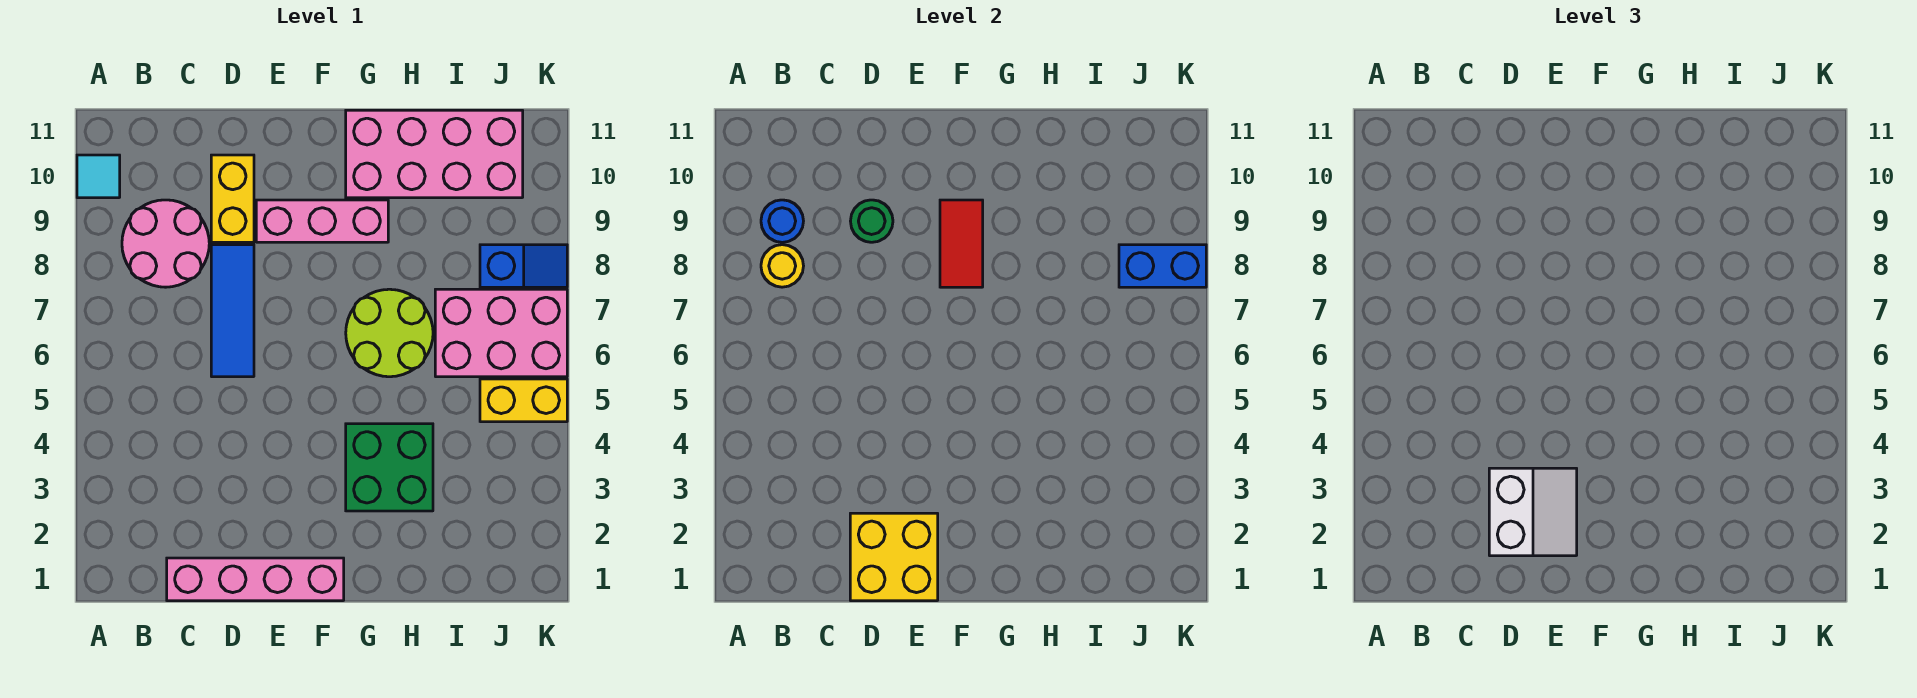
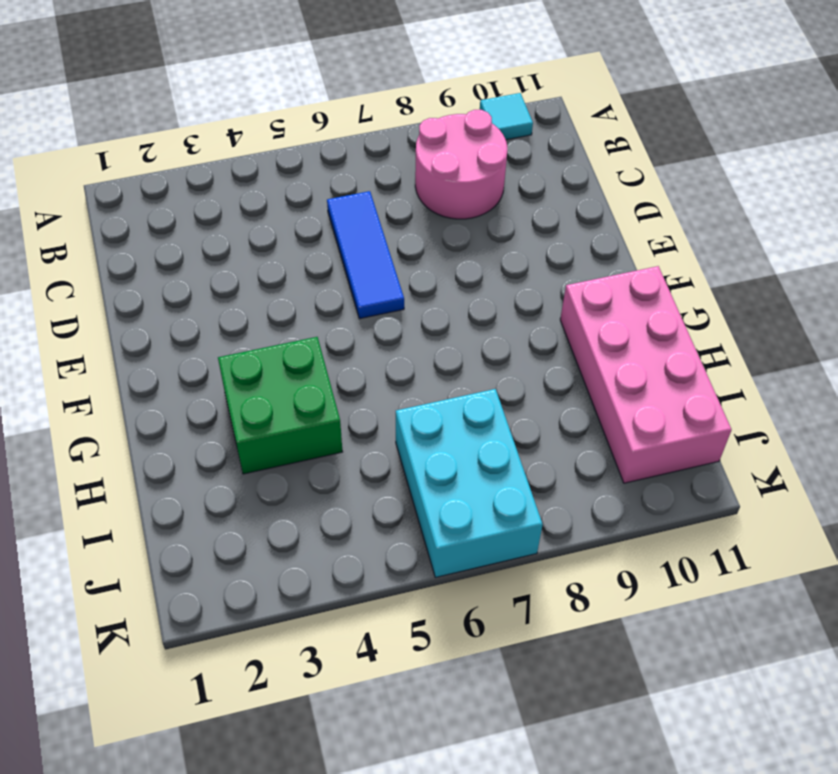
blue 1x3 tile [327,191,404,319] -> blue 1x3 tile turned to [211,245,254,377]
cyan 2x3 brick [396,389,543,577] -> pink 2x3 brick [435,289,567,377]
none -> pink 1x4 brick [167,558,344,601]
none -> yellow 1x2 brick [211,155,254,242]
none -> pink 1x3 brick [256,200,388,242]

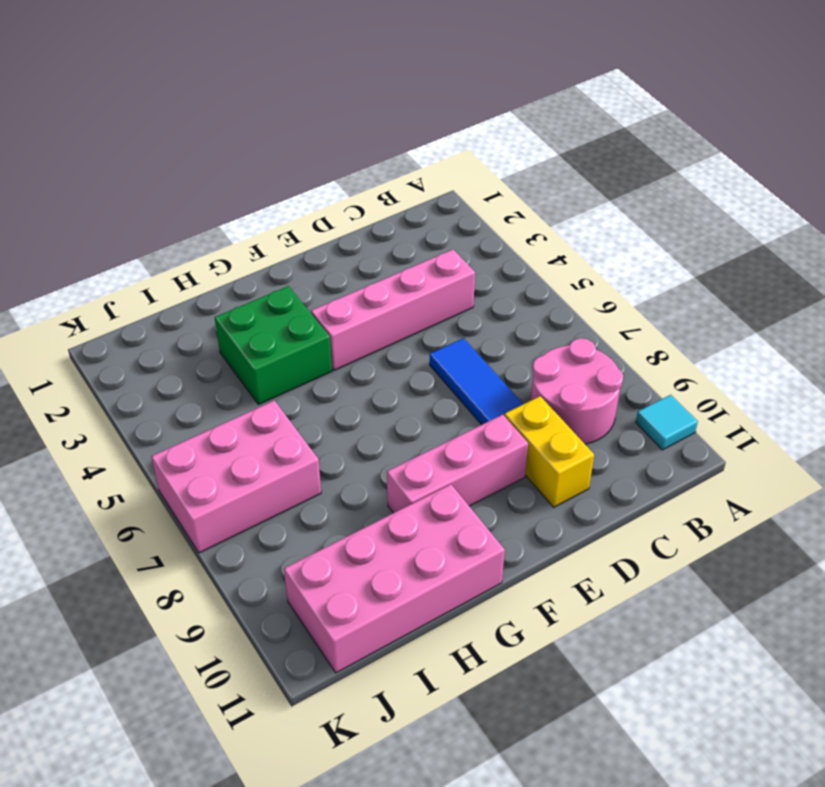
pink 1x4 brick [311,250,475,370] -> pink 1x4 brick moved to [167,558,344,601]
none -> lime 2x2 round brick [346,289,433,377]
none -> yellow 1x2 brick [480,379,567,422]
none -> blue 1x2 slope [480,245,567,287]

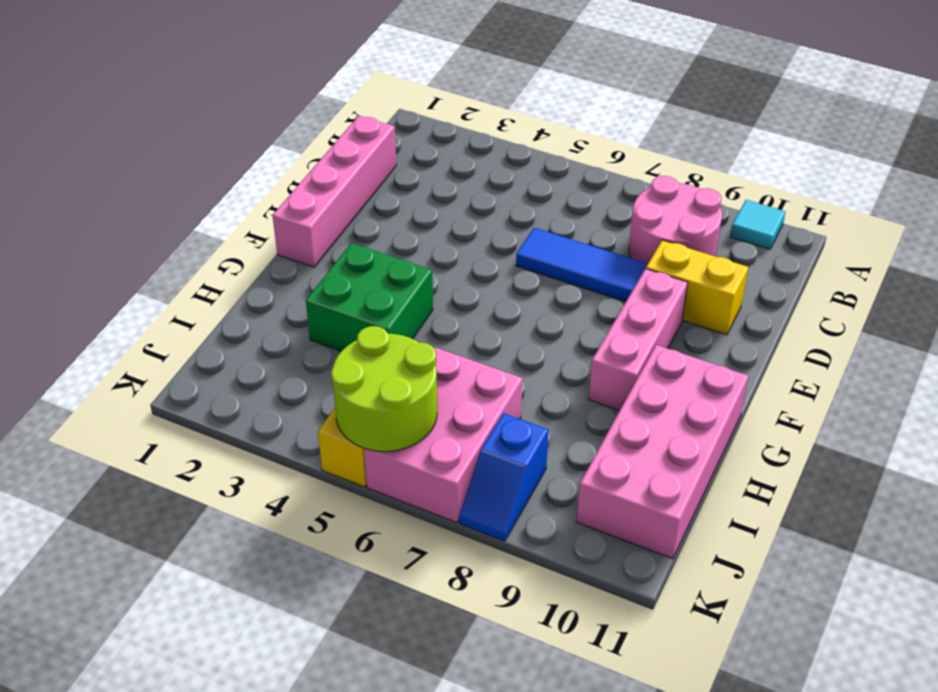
lime 2x2 round brick [331,326,437,452] -> lime 2x2 round brick moved to [346,289,433,377]
none -> yellow 1x1 round brick [761,245,803,287]
none -> blue 1x1 round brick [761,200,803,242]
none -> yellow 2x2 brick [850,513,938,601]

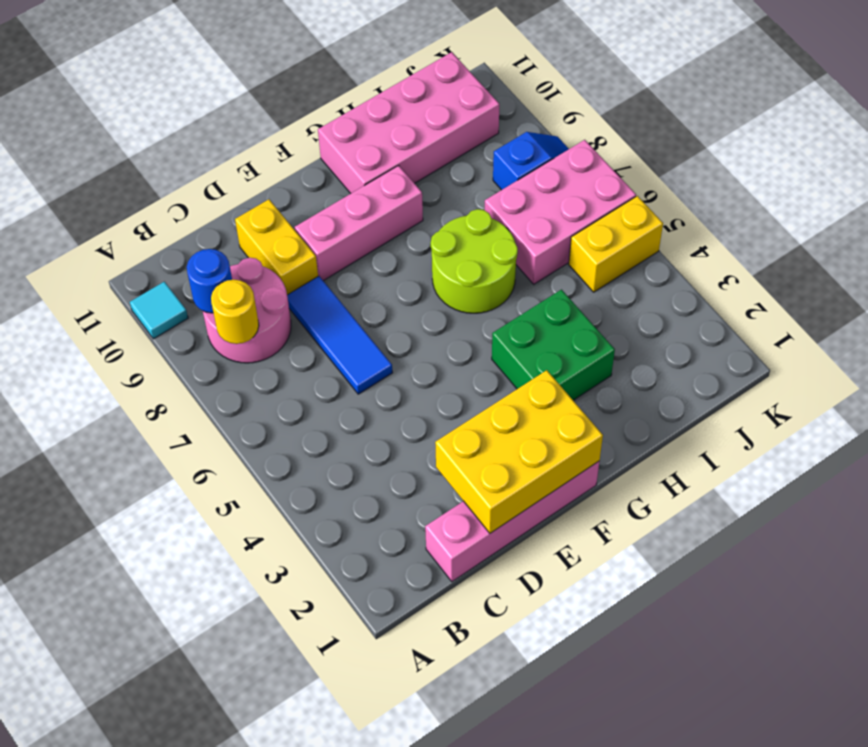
yellow 2x3 brick [435,370,603,533] -> yellow 2x2 brick [850,513,938,601]
none -> green 1x1 round brick [851,200,893,242]
none -> red 1x2 tile [940,200,983,287]
none -> blue 1x2 brick [1119,245,1206,287]

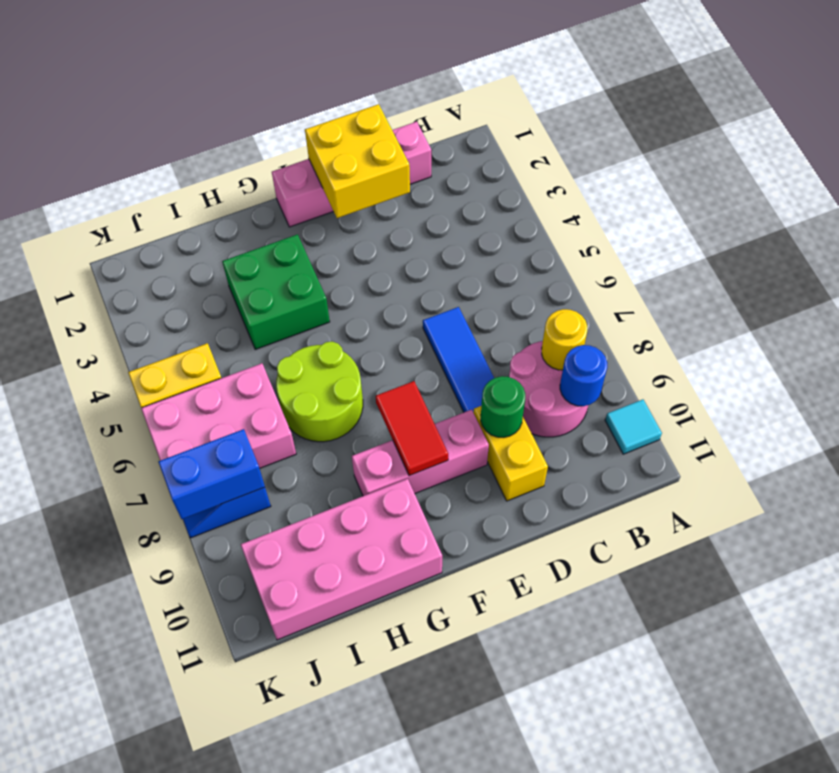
none -> white 2x2 slope [1489,468,1577,556]

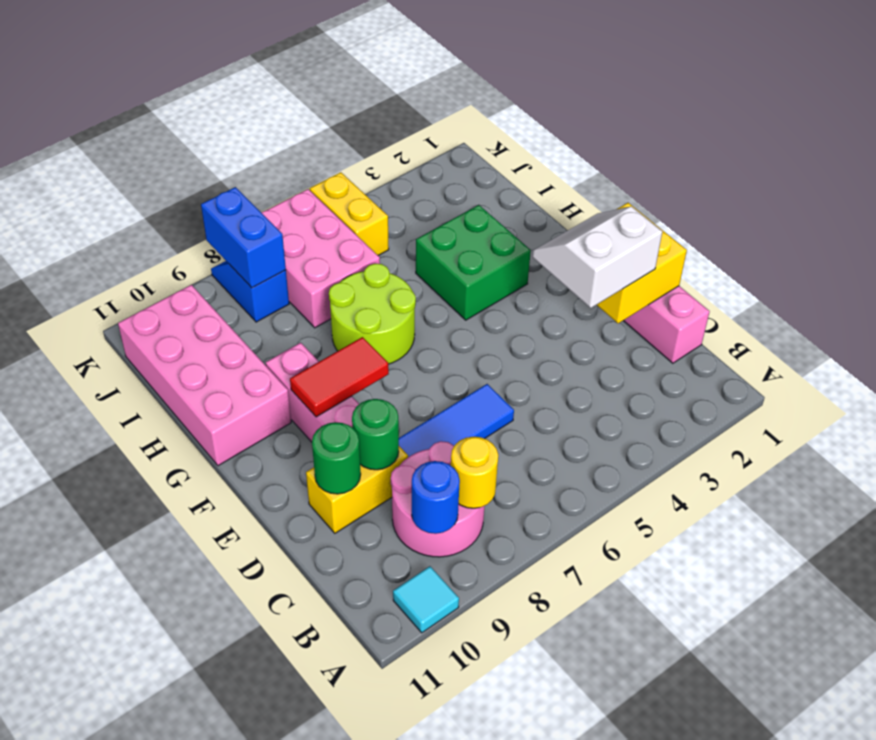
green 1x1 round brick [312,422,361,494] -> none

